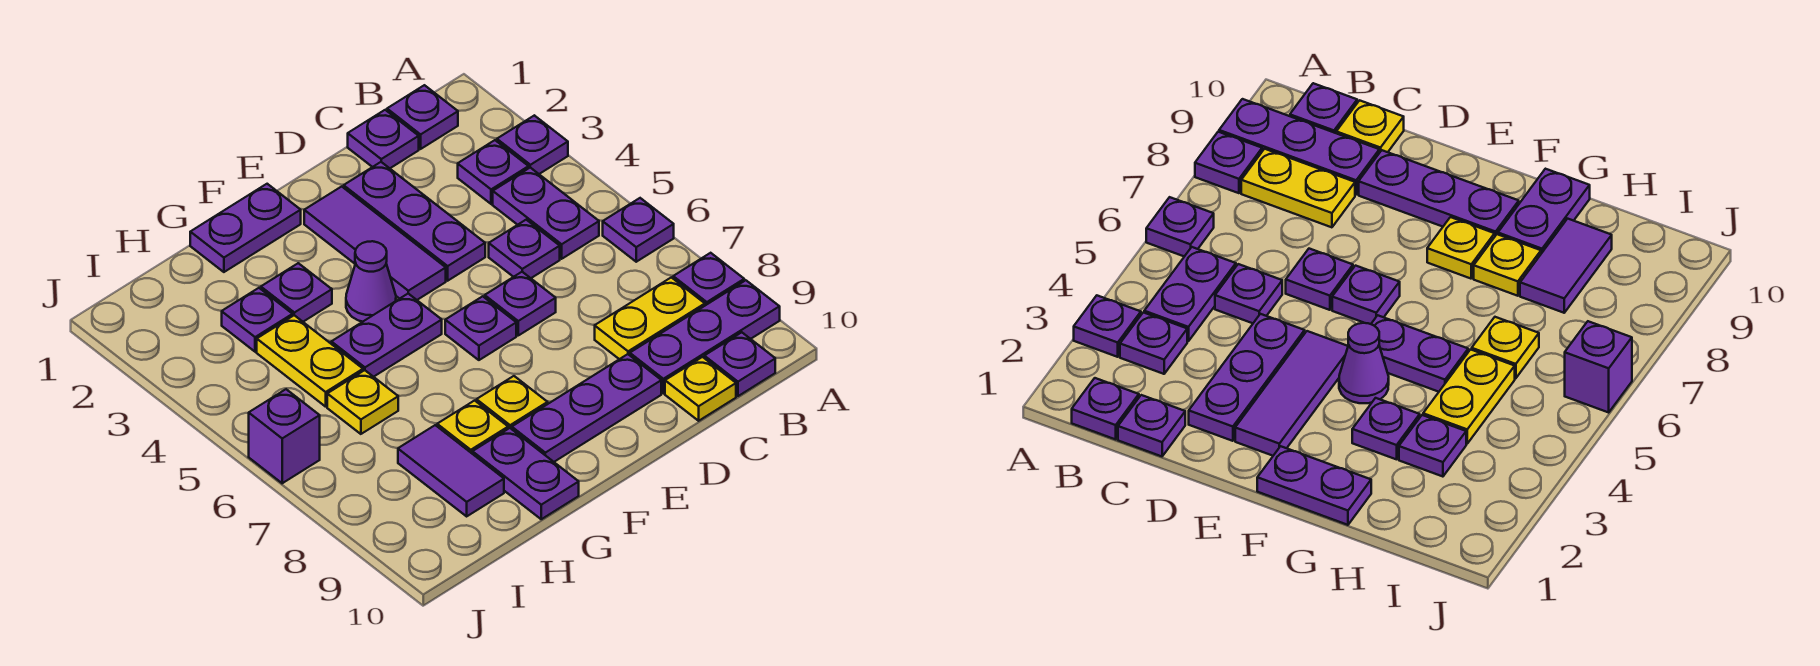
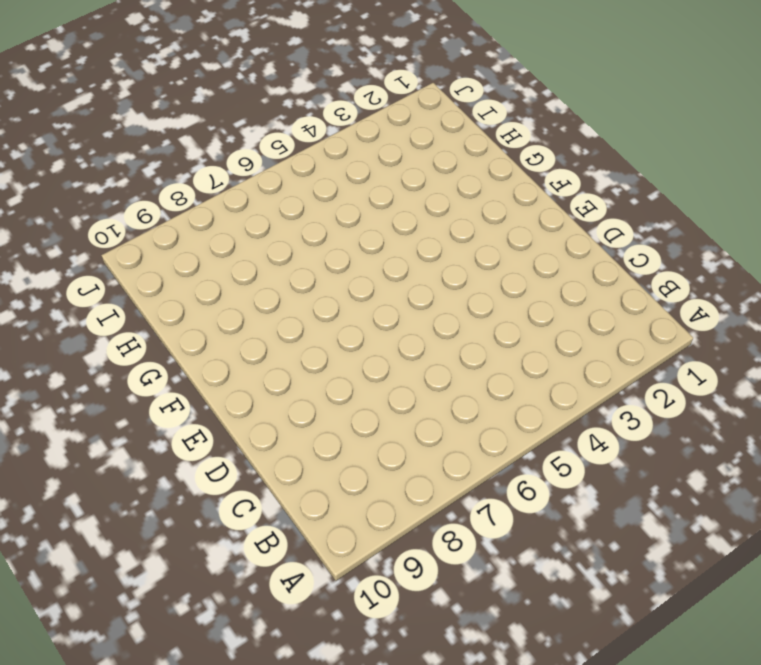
none -> purple 1x1 plate [497,115,568,174]
none -> purple 1x1 plate [603,198,674,262]
none -> purple 1x1 plate [673,253,744,305]

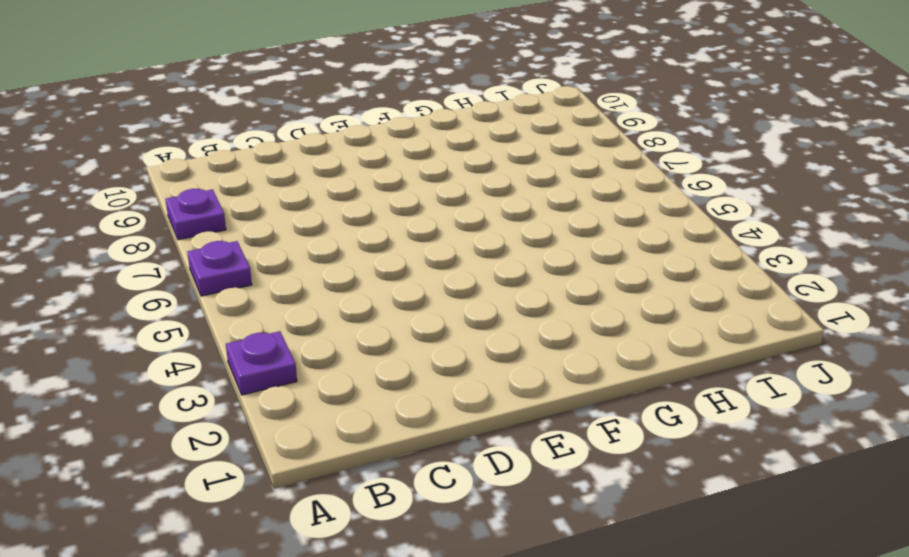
none -> purple 1x3 plate [630,280,780,393]
none -> purple 1x1 plate [387,85,458,149]
none -> purple 1x1 plate [458,140,529,204]

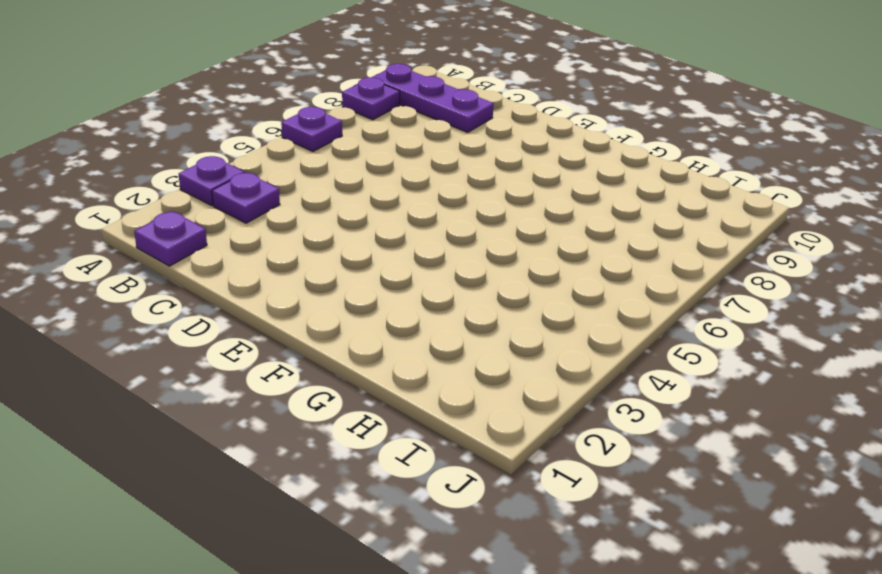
none -> purple 1x2 plate [493,168,599,259]
none -> yellow 1x2 plate [595,277,705,359]
none -> purple 1x1 plate [704,332,775,396]

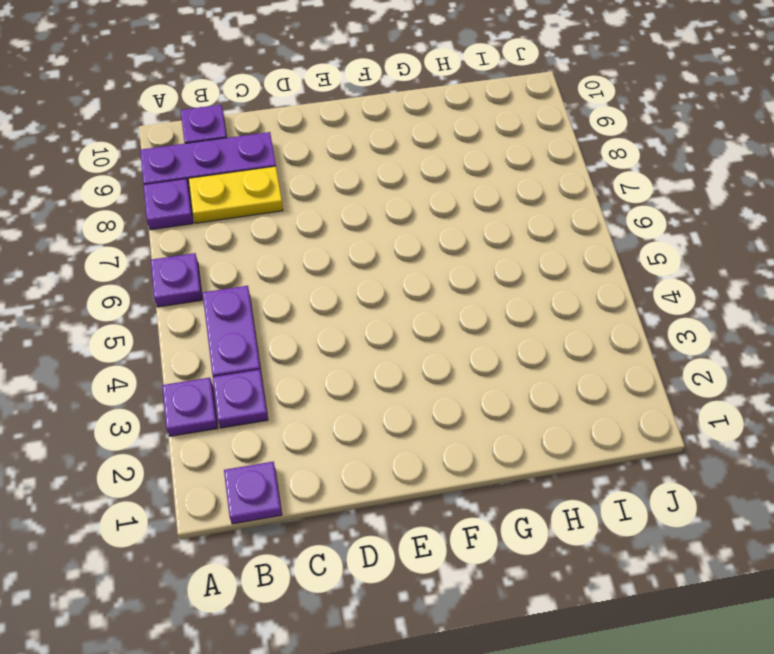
none -> purple 1x1 plate [348,110,419,168]
none -> purple 1x1 plate [489,220,560,278]
none -> yellow 1x1 plate [665,357,736,421]

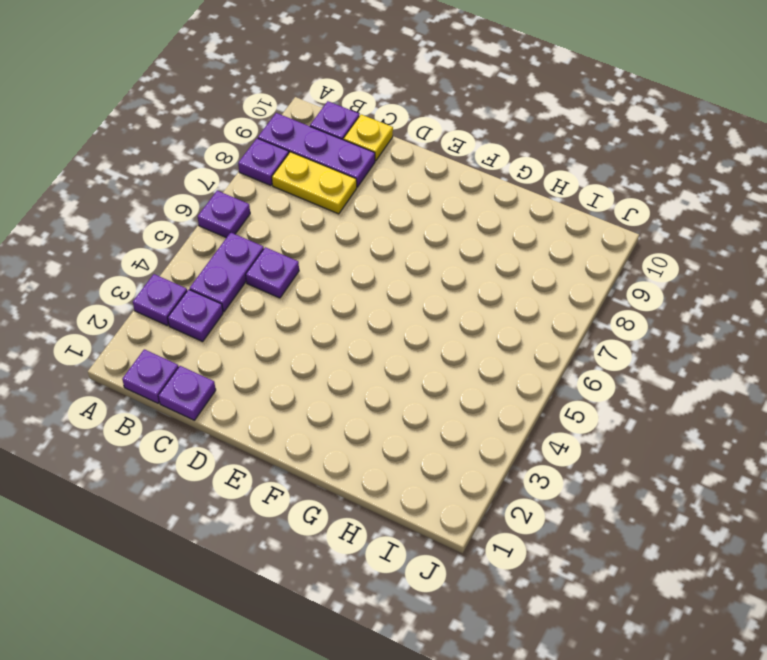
none -> purple 1x3 plate [344,162,485,281]
none -> purple 1x1 plate [485,272,556,335]
none -> purple 1x3 plate [512,354,661,462]

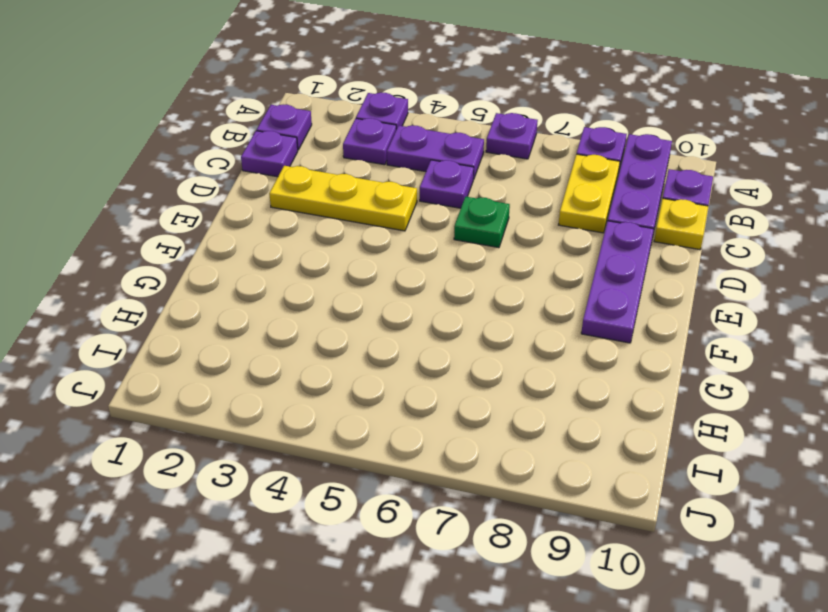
yellow 1x3 plate [269,166,417,231] -> purple 1x3 plate [344,162,485,281]
green 1x1 plate [454,197,510,248] -> purple 1x1 plate [485,272,556,335]
none -> purple 1x3 tile [304,187,446,300]
none -> purple 1x1 plate [445,296,516,360]
none -> purple 1x2 plate [190,184,301,272]

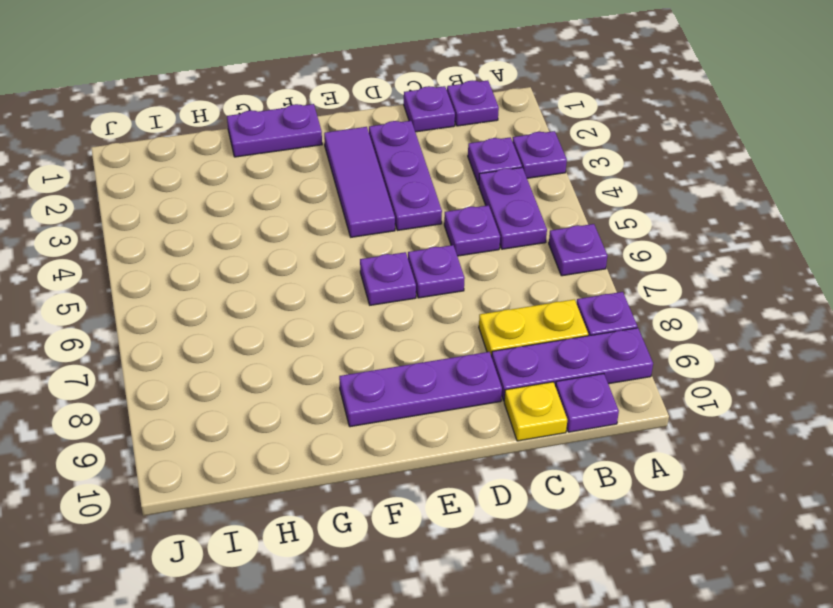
none -> purple 1x1 cone [346,241,396,322]
none -> purple 1x2 plate [331,294,442,377]
none -> yellow 1x1 plate [477,376,548,429]

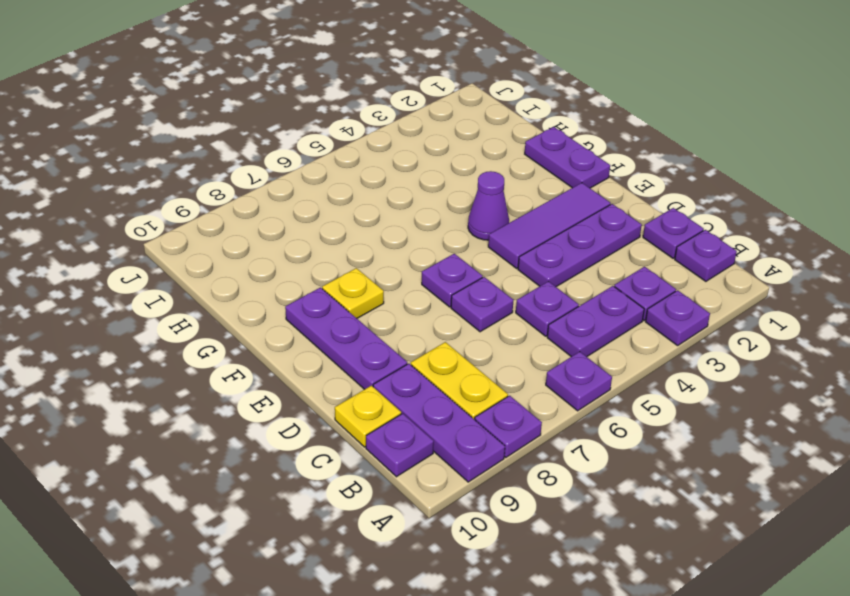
none -> purple 1x2 plate [331,294,442,377]
none -> purple 1x1 plate [261,263,332,322]
none -> yellow 1x1 plate [437,401,508,453]

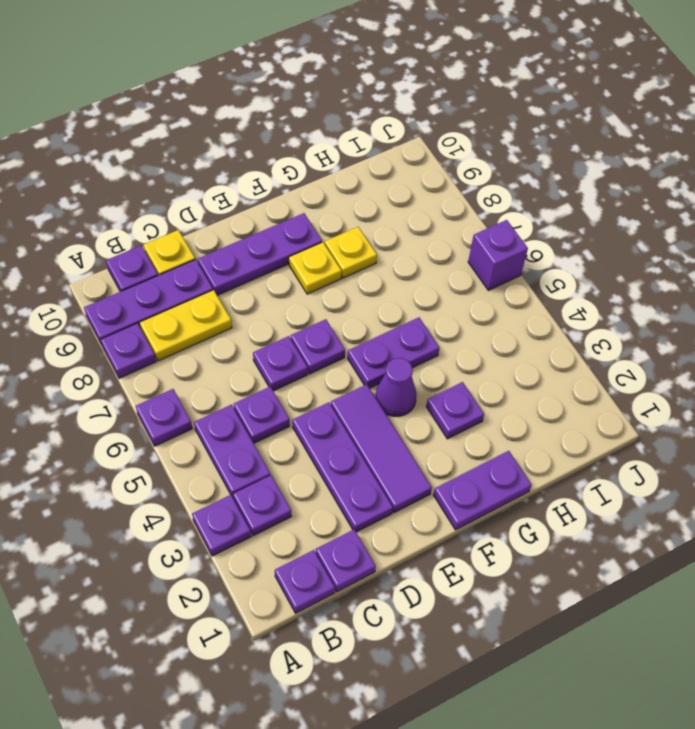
none -> purple 1x2 plate [472,428,579,519]
none -> purple 1x1 plate [222,288,293,352]
none -> yellow 1x2 plate [257,315,363,407]

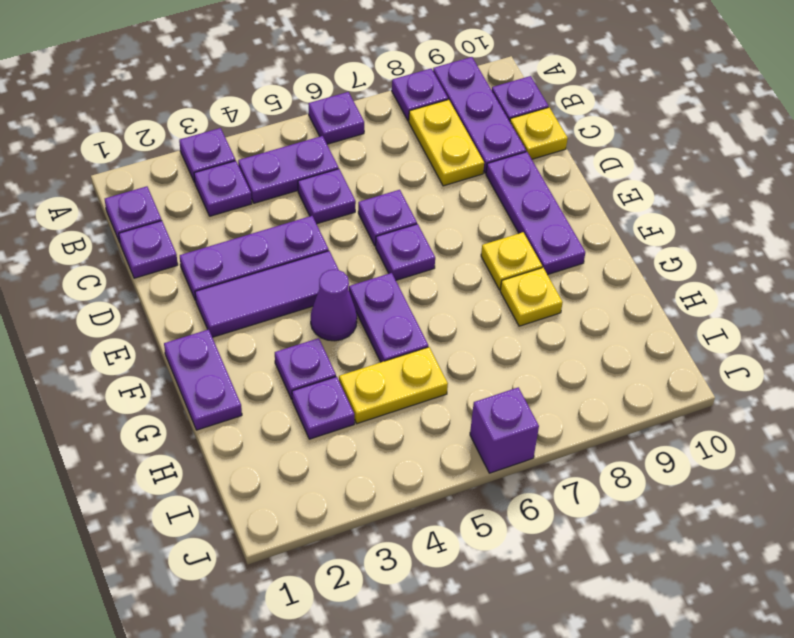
none -> purple 1x2 plate [472,428,579,519]
none -> yellow 1x1 plate [327,370,398,434]
none -> purple 1x2 tile [398,425,504,516]

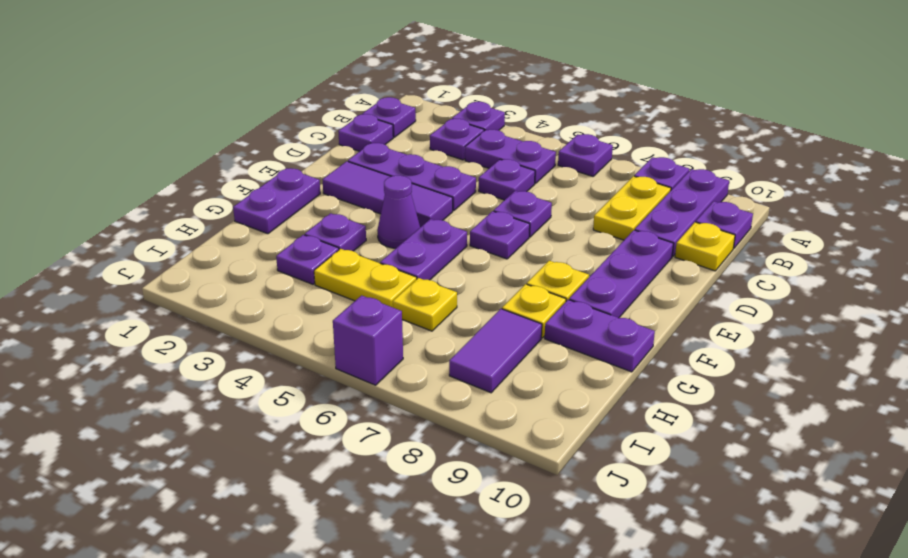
purple 1x2 tile [449,309,542,393] -> purple 1x2 tile turned to [398,425,504,516]

